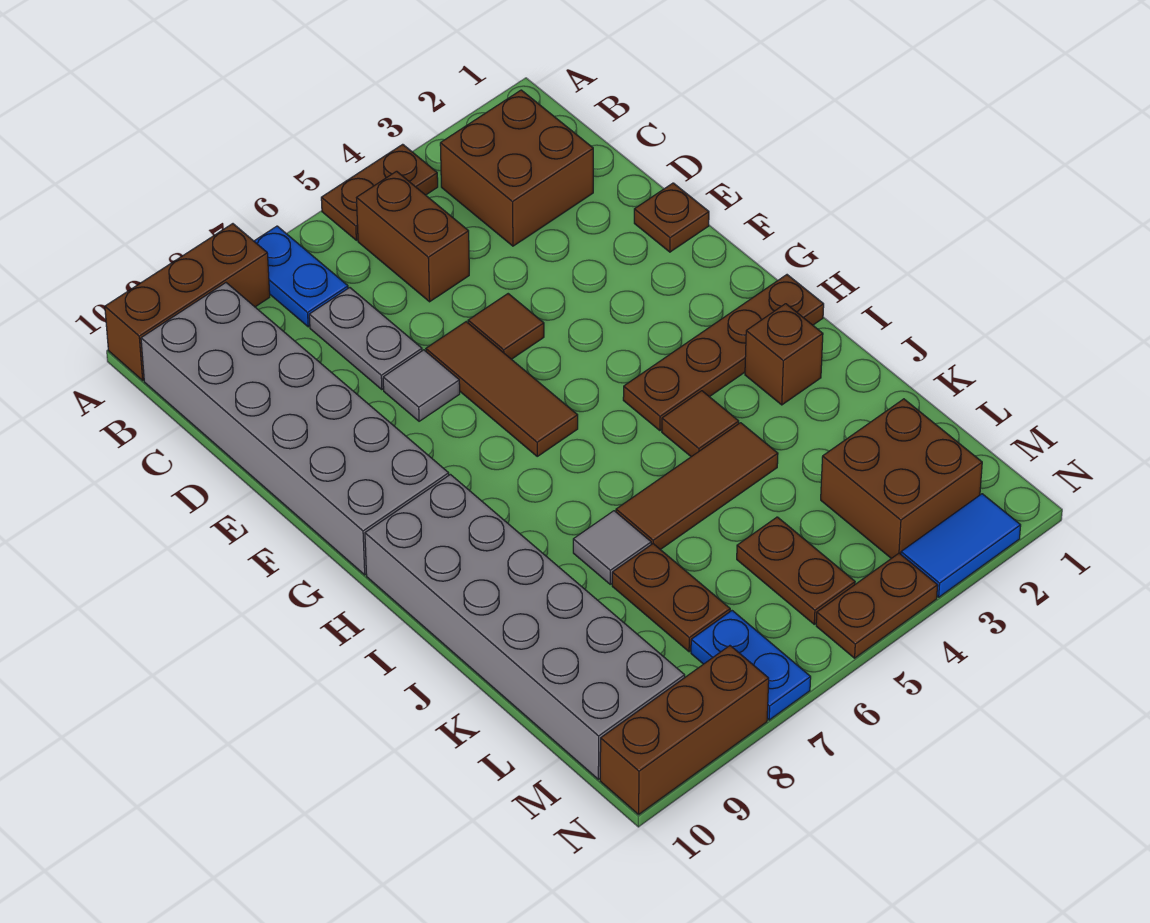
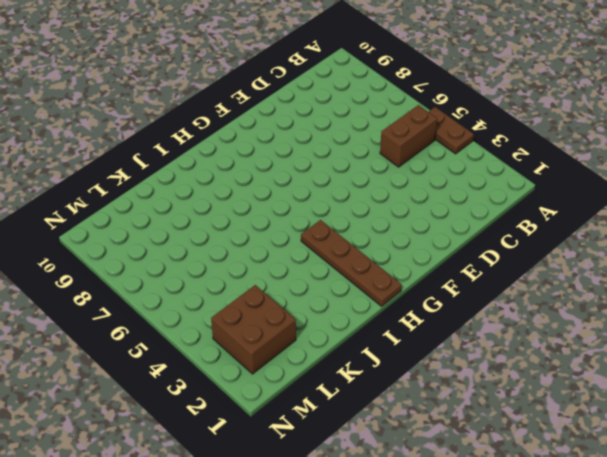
none -> blue 1x2 plate [254,226,348,327]
none -> brown 1x3 brick [105,224,270,380]
none -> brown 2x2 brick [440,90,593,246]

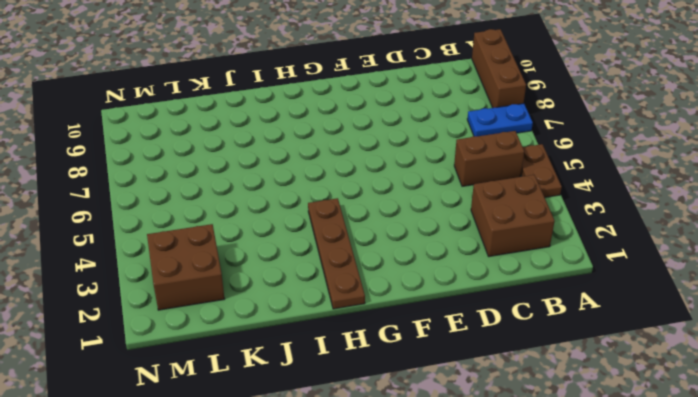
none -> grey 2x6 brick [141,283,449,575]
none -> grey 1x2 plate [309,288,422,390]
none -> brown 1x1 plate [634,183,709,252]

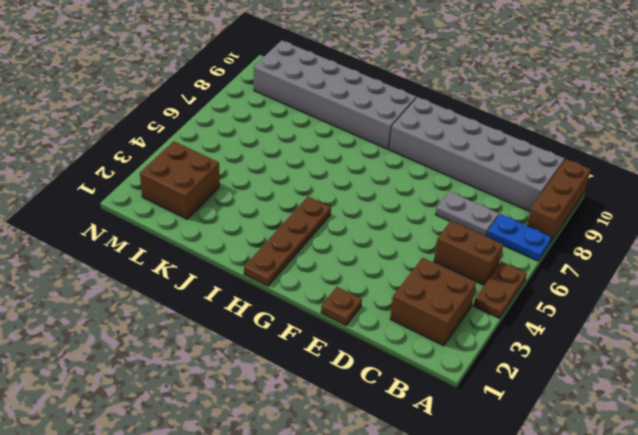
none -> brown 1x1 tile [468,294,544,359]
none -> brown 1x3 tile [426,322,578,456]
none -> grey 1x1 tile [383,350,460,421]

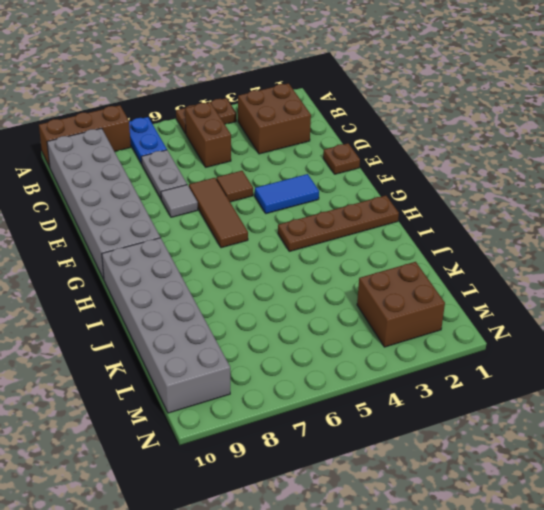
blue 1x2 tile [255,174,319,214] -> blue 1x2 tile moved to [901,494,1021,597]
none -> brown 1x1 brick [745,304,823,405]
none -> brown 1x1 tile [662,391,739,457]
none -> brown 1x3 tile [616,423,778,550]

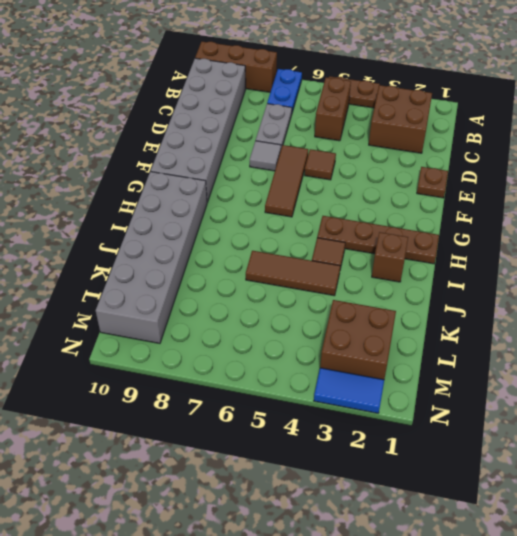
none -> grey 1x1 tile [573,511,651,584]
none -> brown 1x2 plate [612,544,730,652]
none -> brown 1x2 plate [737,517,855,624]

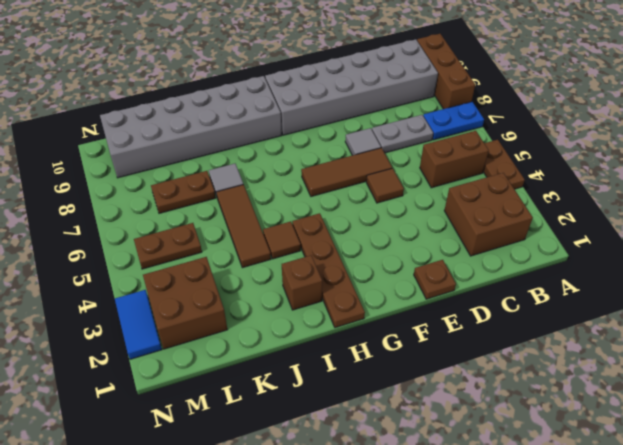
none -> blue 1x2 plate [691,611,811,720]
none -> brown 1x2 plate [816,553,938,658]
none -> brown 1x3 brick [600,646,769,814]

